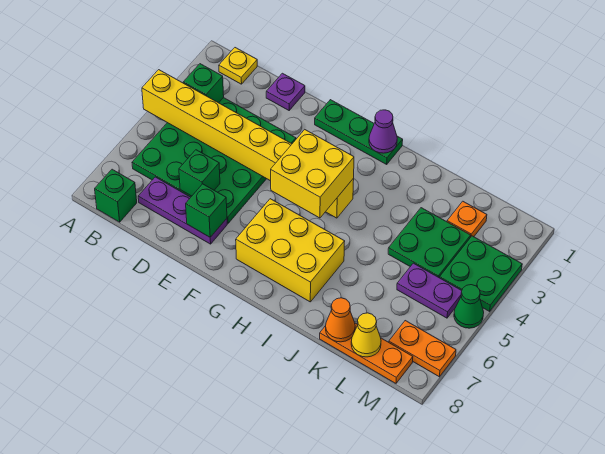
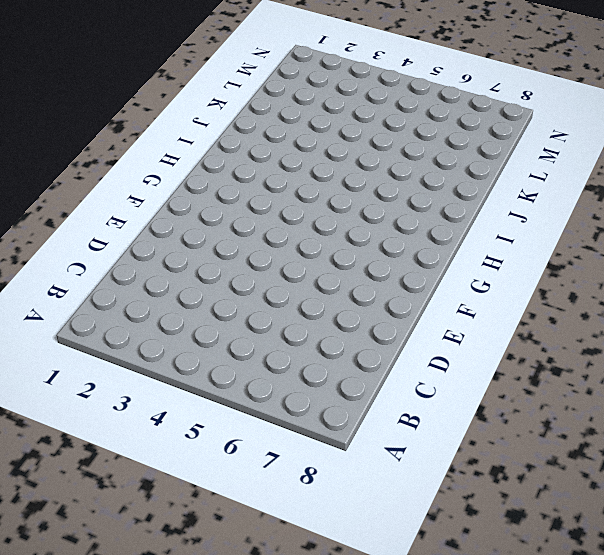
none -> yellow 1x1 plate [219,48,257,84]
none -> green 4x4 plate [132,98,296,223]
none -> green 1x1 brick [95,169,137,222]

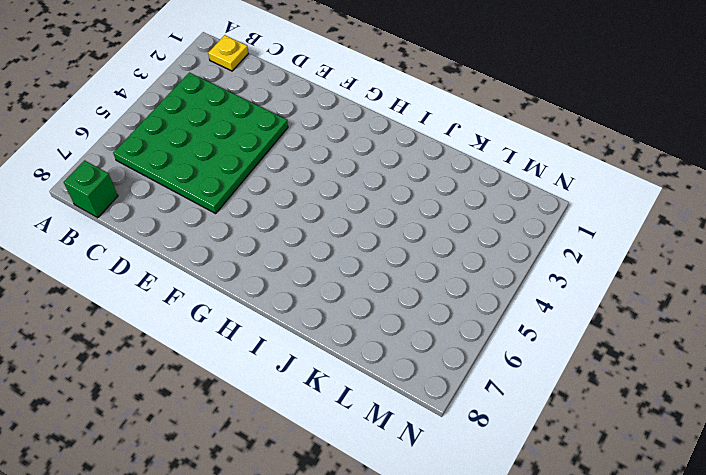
none -> purple 1x3 plate [138,177,227,244]
none -> purple 1x1 plate [266,73,305,110]
none -> green 1x3 plate [315,100,403,164]

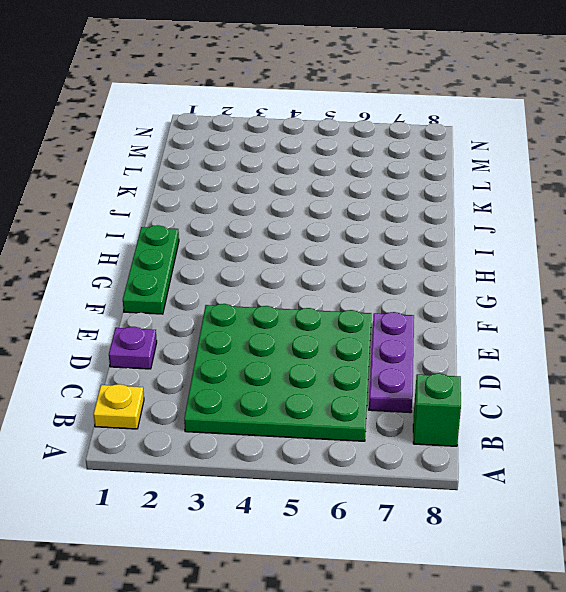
none -> yellow 2x3 brick [236,199,345,302]
none -> green 2x2 plate [388,208,471,278]
none -> orange 1x3 plate [320,323,413,383]

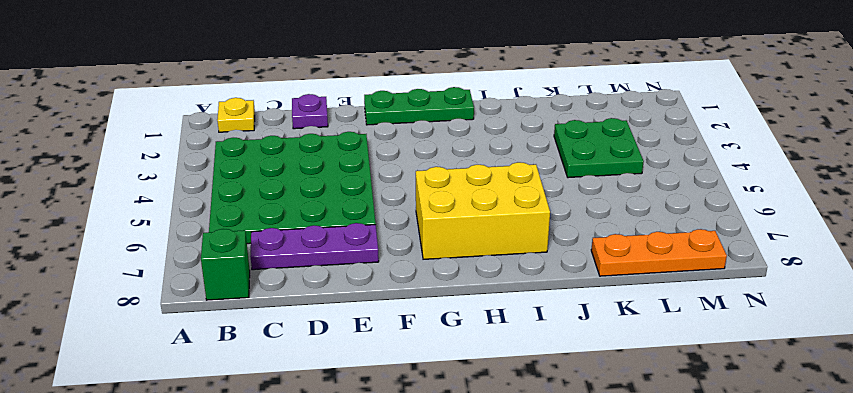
none -> orange 1x1 plate [447,201,487,237]
none -> purple 1x2 plate [397,263,462,318]
none -> green 2x2 plate [440,236,522,311]

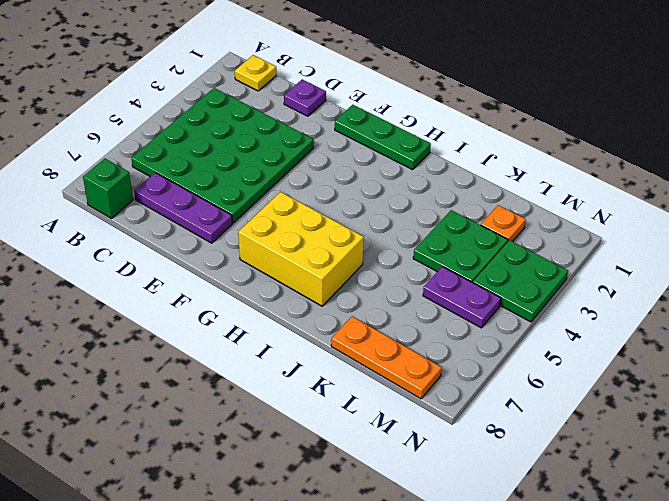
none -> orange 1x2 plate [389,321,456,377]
none -> green 1x1 cone [454,285,484,328]
none -> yellow 1x8 brick [142,70,354,218]

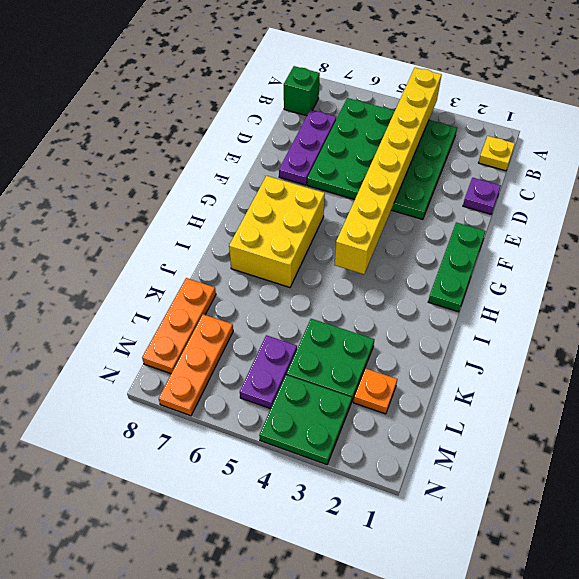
orange 1x3 plate [159,314,233,416] -> orange 1x2 plate [389,321,456,377]
none -> green 1x1 cone [454,285,484,328]
none -> green 1x1 brick [183,64,224,103]
none -> green 1x1 brick [179,150,220,196]

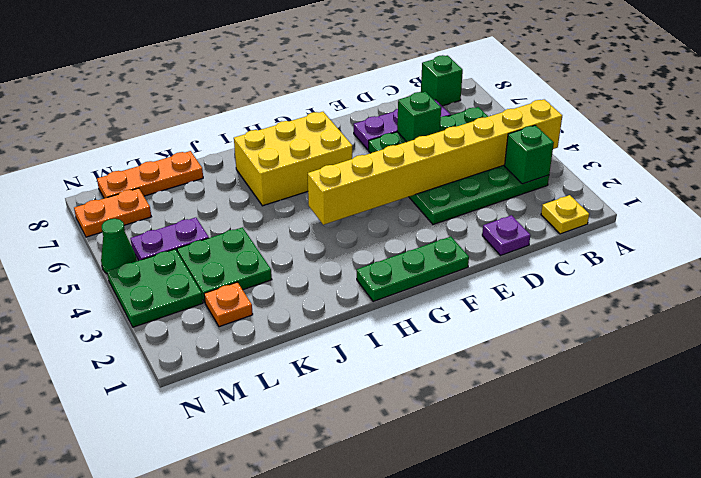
none -> green 1x1 brick [186,184,227,237]
none -> purple 1x1 cone [369,110,397,153]
none -> orange 1x1 cone [326,298,355,342]

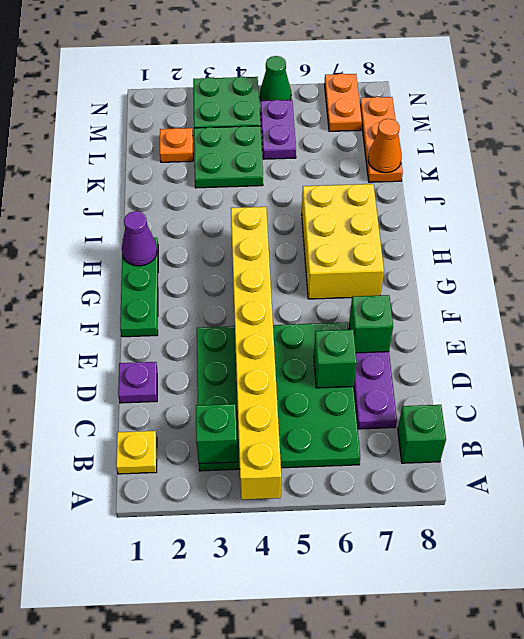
none -> yellow 1x1 cone [351,313,381,357]
none -> yellow 2x2 brick [271,130,354,218]

